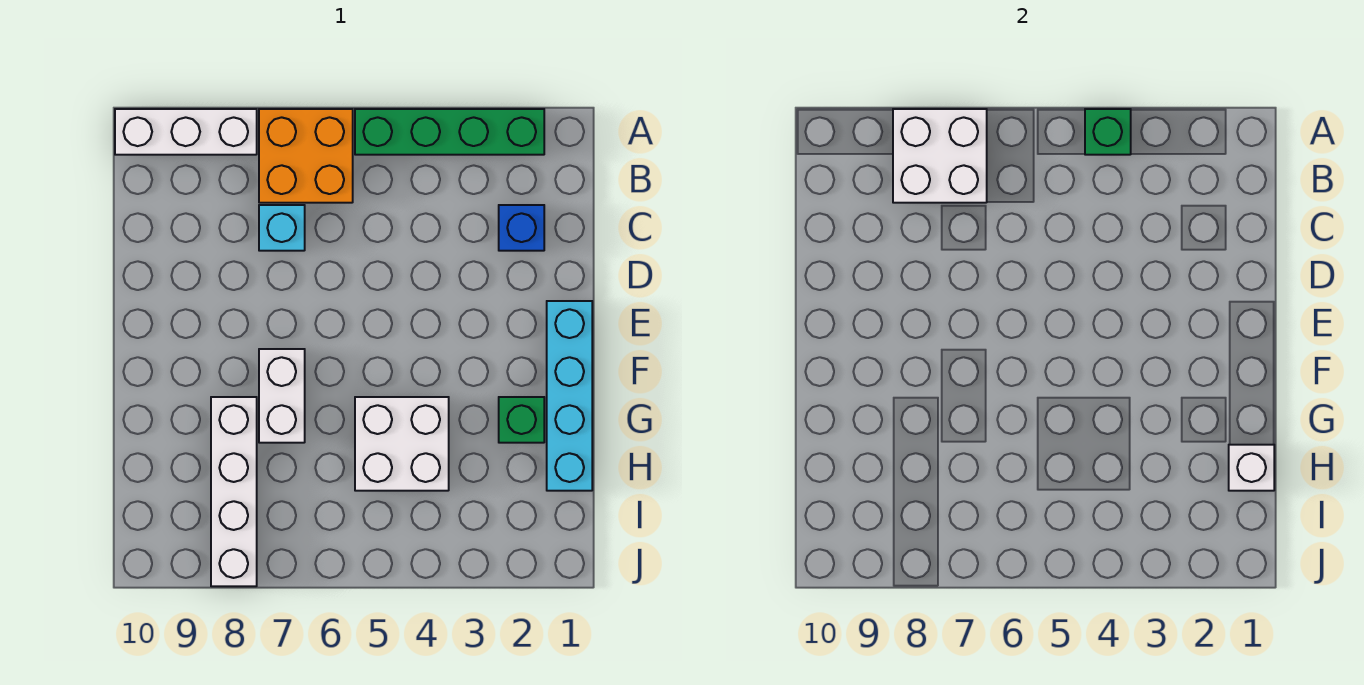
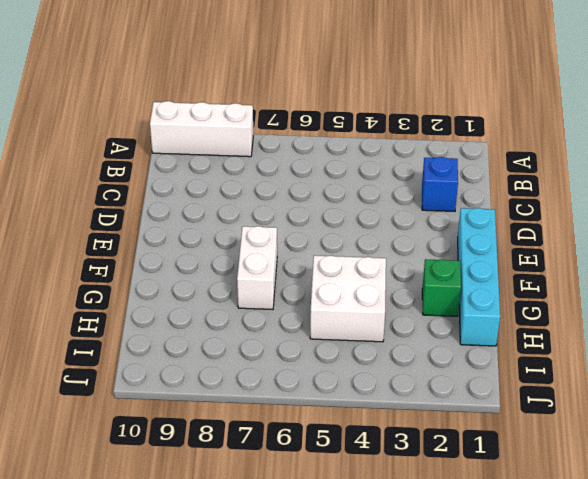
none -> green 1x4 brick [355,109,544,155]
none -> orange 2x2 brick [259,109,353,203]
none -> cyan 1x1 brick [259,205,305,251]

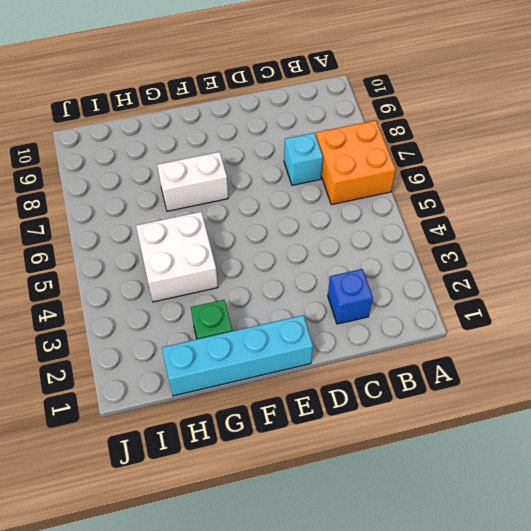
none -> green 1x4 brick [355,109,544,155]
none -> white 1x3 brick [115,109,257,155]
none -> white 1x4 brick [211,397,257,586]

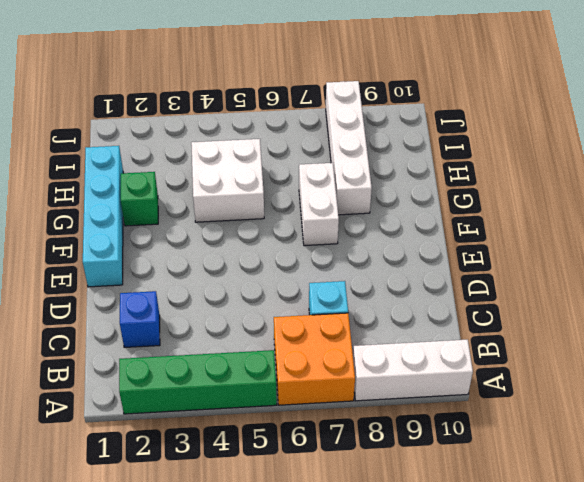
none -> green 1x1 brick [1085,109,1131,155]
none -> white 2x2 brick [893,109,987,203]
none -> white 1x1 brick [1229,445,1274,491]

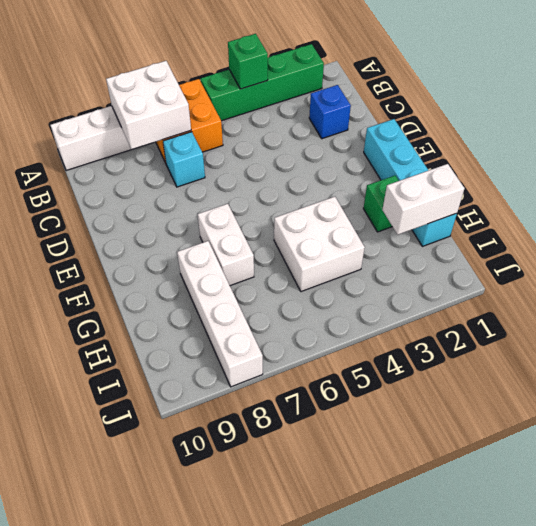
white 1x2 brick [382,164,464,235] -> white 1x1 brick [1229,445,1274,491]

